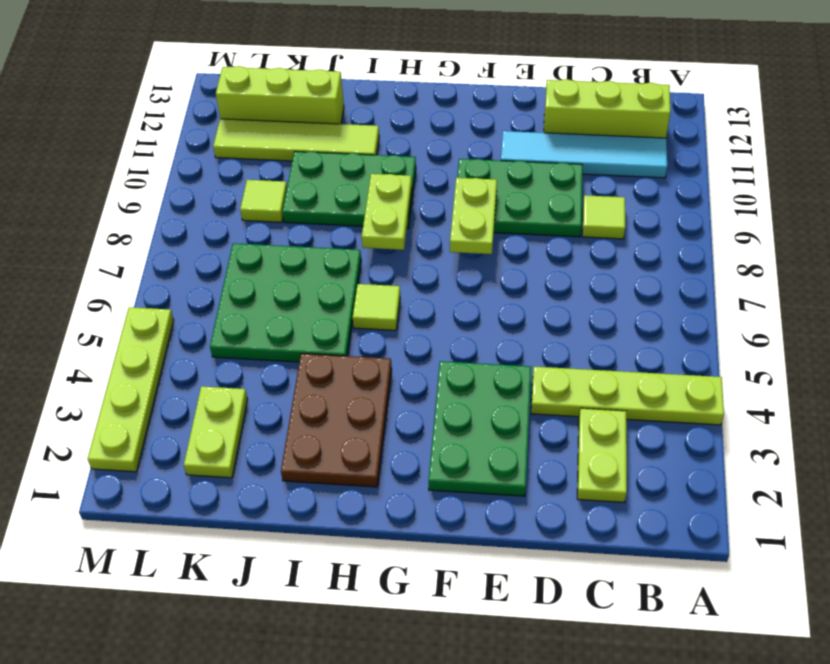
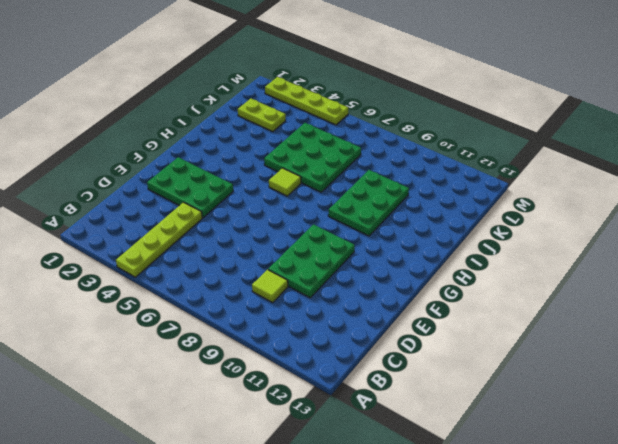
none -> cyan 1x4 tile [501,131,667,178]
none -> lime 1x3 brick [544,79,670,138]
none -> lime 1x2 plate [577,408,627,502]

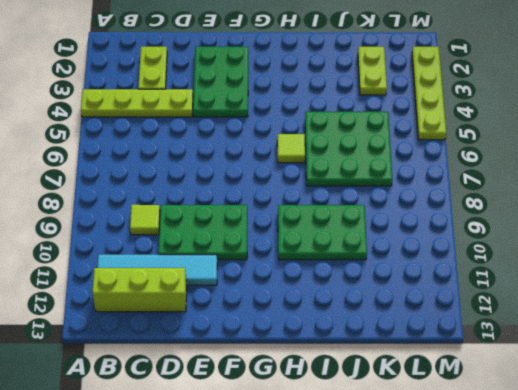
none -> brown 2x3 plate [281,354,392,487]
none -> lime 1x4 tile [213,119,379,161]
none -> lime 1x3 brick [216,66,344,124]

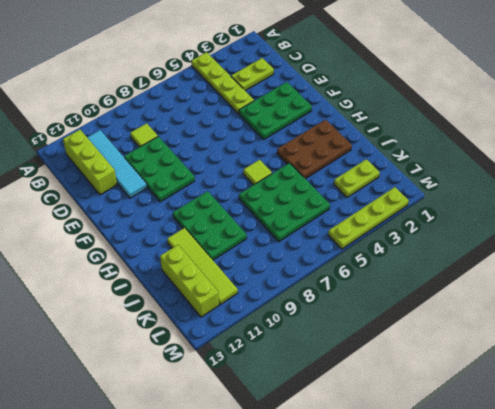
none -> lime 1x1 tile [240,180,287,222]
none -> lime 1x2 plate [450,178,497,254]
none -> lime 1x2 plate [362,174,412,250]

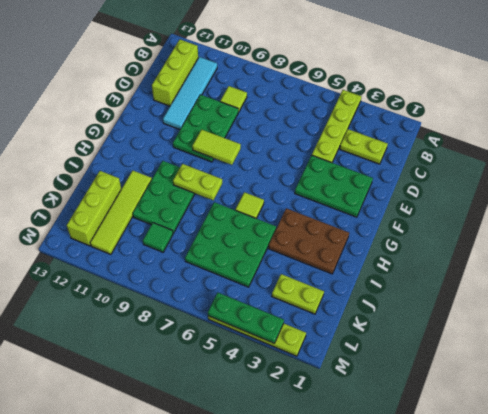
lime 1x2 tile [192,130,241,165] -> lime 1x2 plate [450,178,497,254]
green 1x1 tile [143,223,173,252] -> lime 1x1 tile [240,180,287,222]
green 1x3 plate [208,293,284,343] -> none

